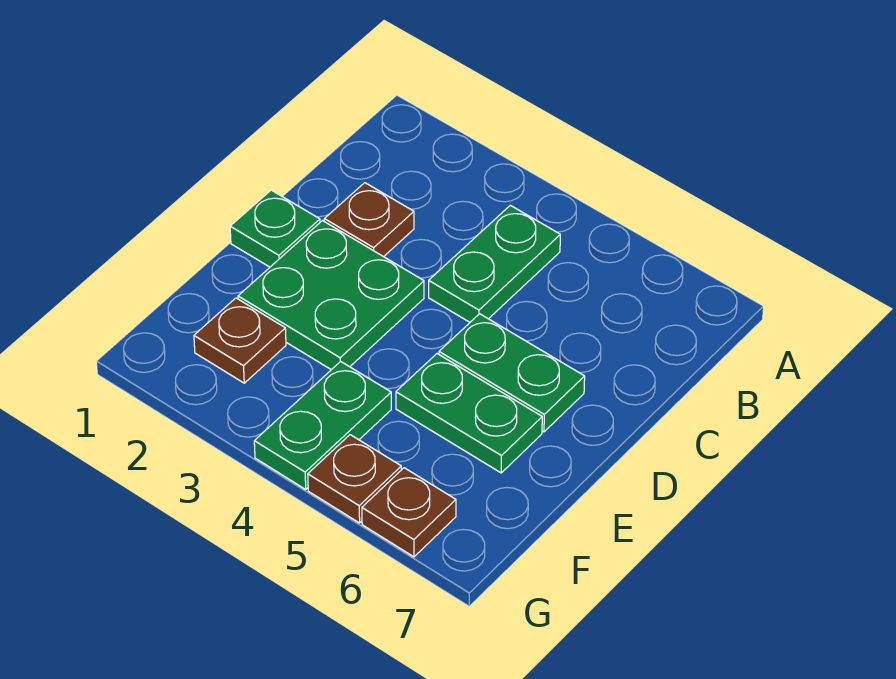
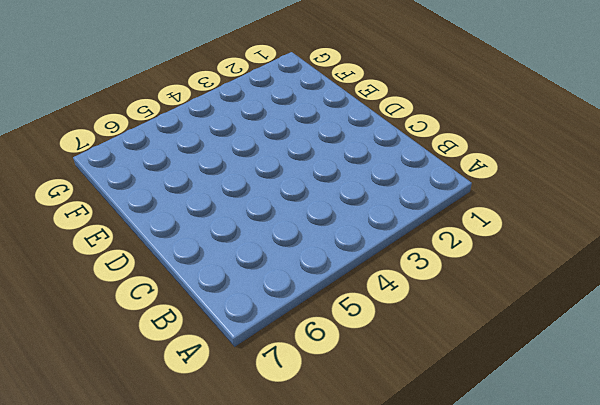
none -> green 1x2 plate [429,205,560,322]
none -> brown 1x1 plate [324,183,414,257]

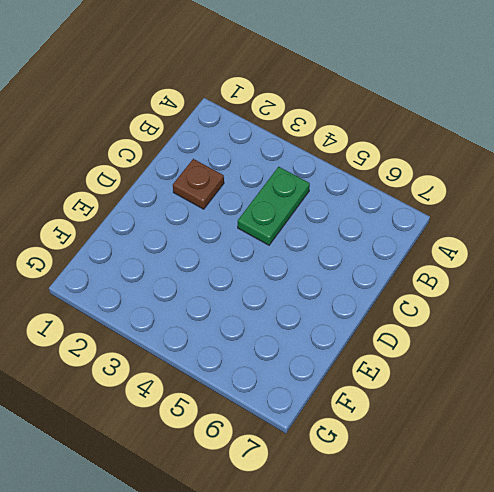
none -> green 1x1 plate [230,190,320,267]
none -> green 2x2 plate [238,221,424,370]

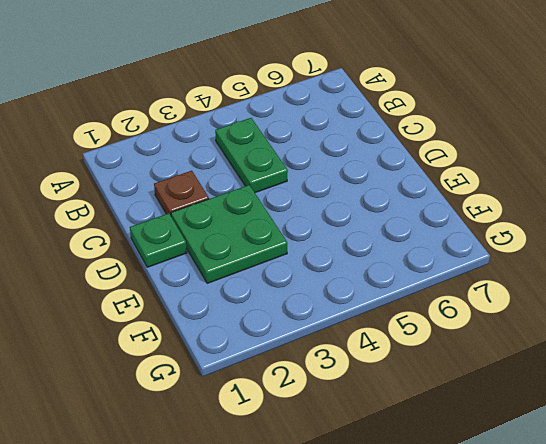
none -> green 1x2 plate [439,314,585,432]
none -> green 1x2 plate [396,354,542,473]

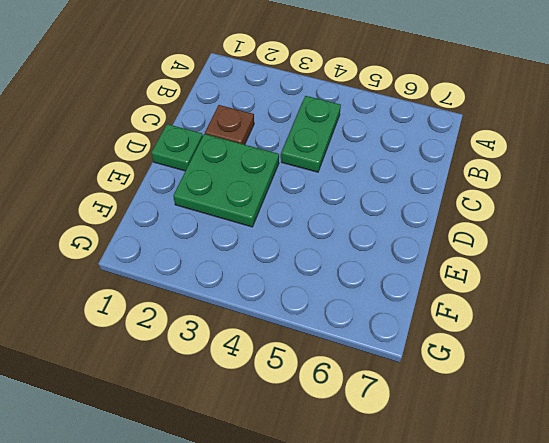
none -> green 1x2 plate [439,314,585,432]
none -> green 1x2 plate [396,354,542,473]

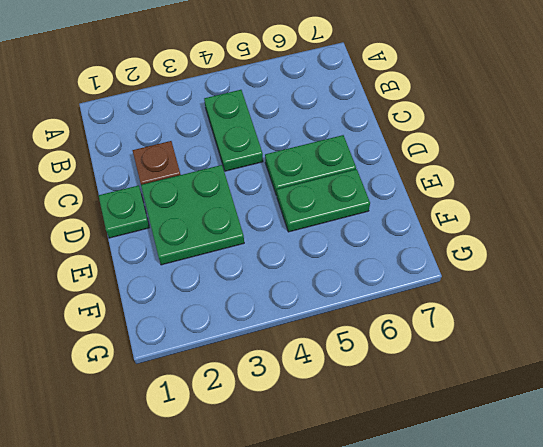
none -> brown 1x1 plate [194,298,286,383]
none -> green 1x2 plate [254,361,391,489]

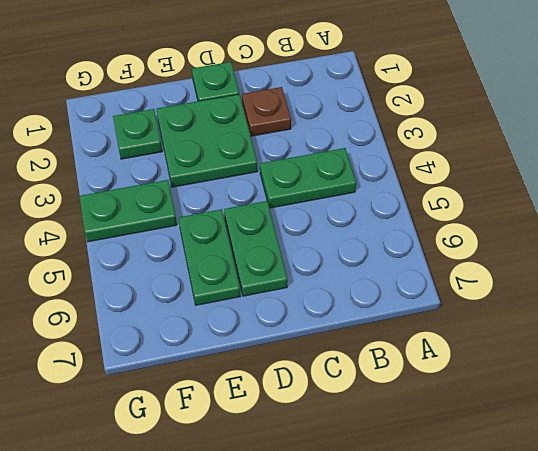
green 1x1 plate [113,109,162,159] -> brown 1x1 plate [194,298,286,383]
none -> brown 1x1 plate [308,435,401,523]
none -> brown 1x1 plate [362,468,456,557]

